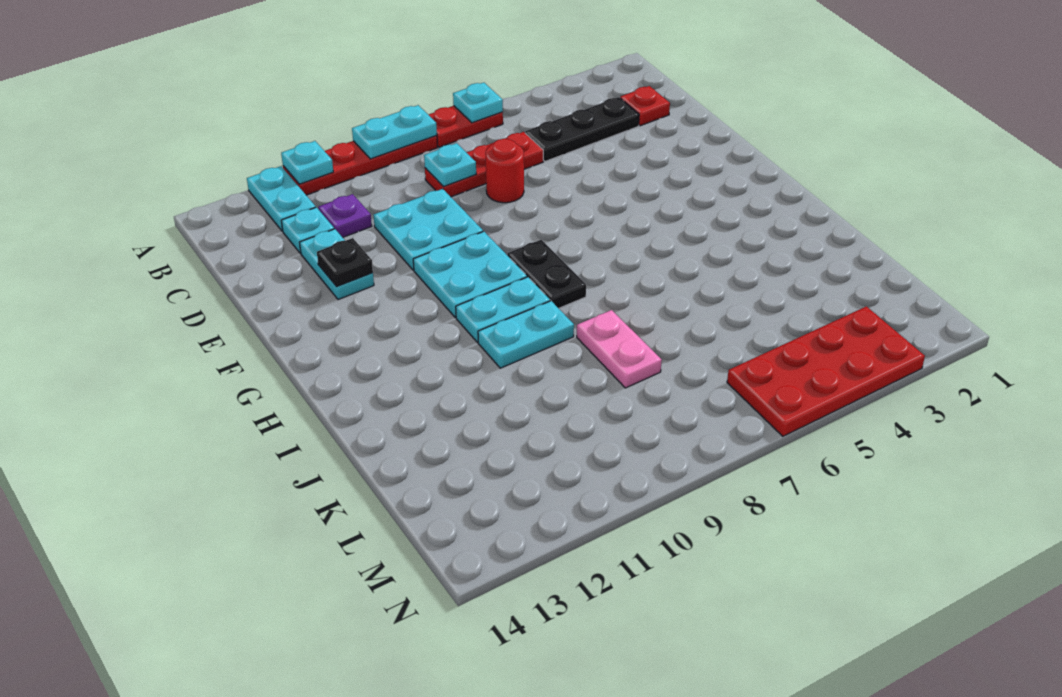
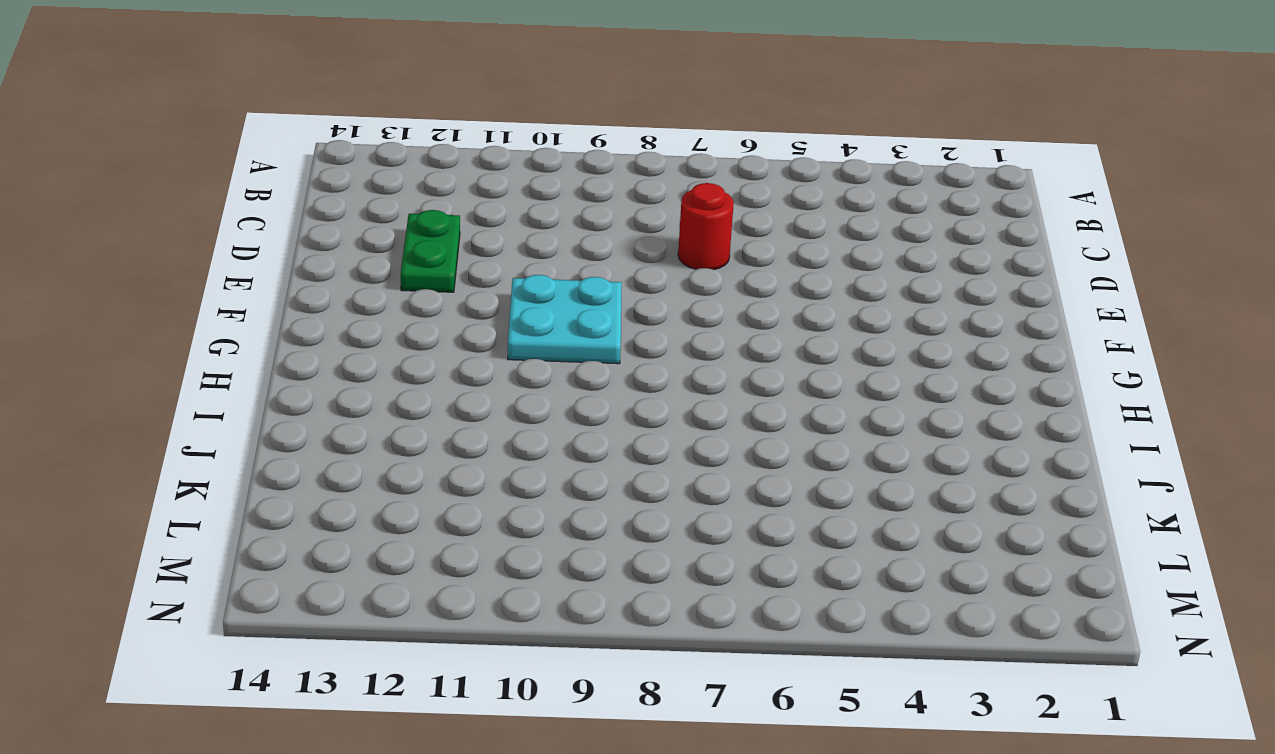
green 1x2 plate [401,210,460,292] -> cyan 1x2 plate [300,229,374,300]
none -> red 1x2 plate [428,106,503,147]
none -> red 1x4 plate [283,136,438,195]
none -> cyan 1x2 plate [247,166,316,231]

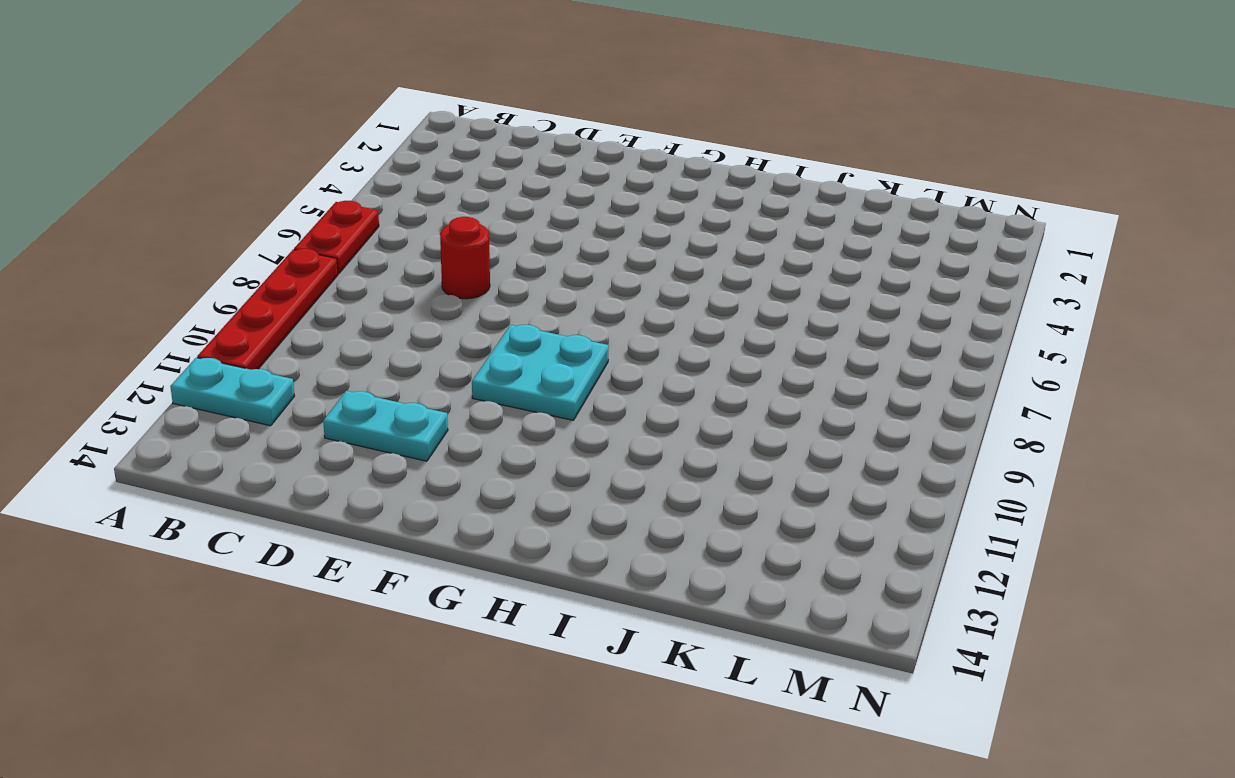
none -> red 1x1 plate [620,86,670,126]
none -> black 1x3 plate [525,97,639,161]
none -> red 1x3 plate [425,132,543,197]

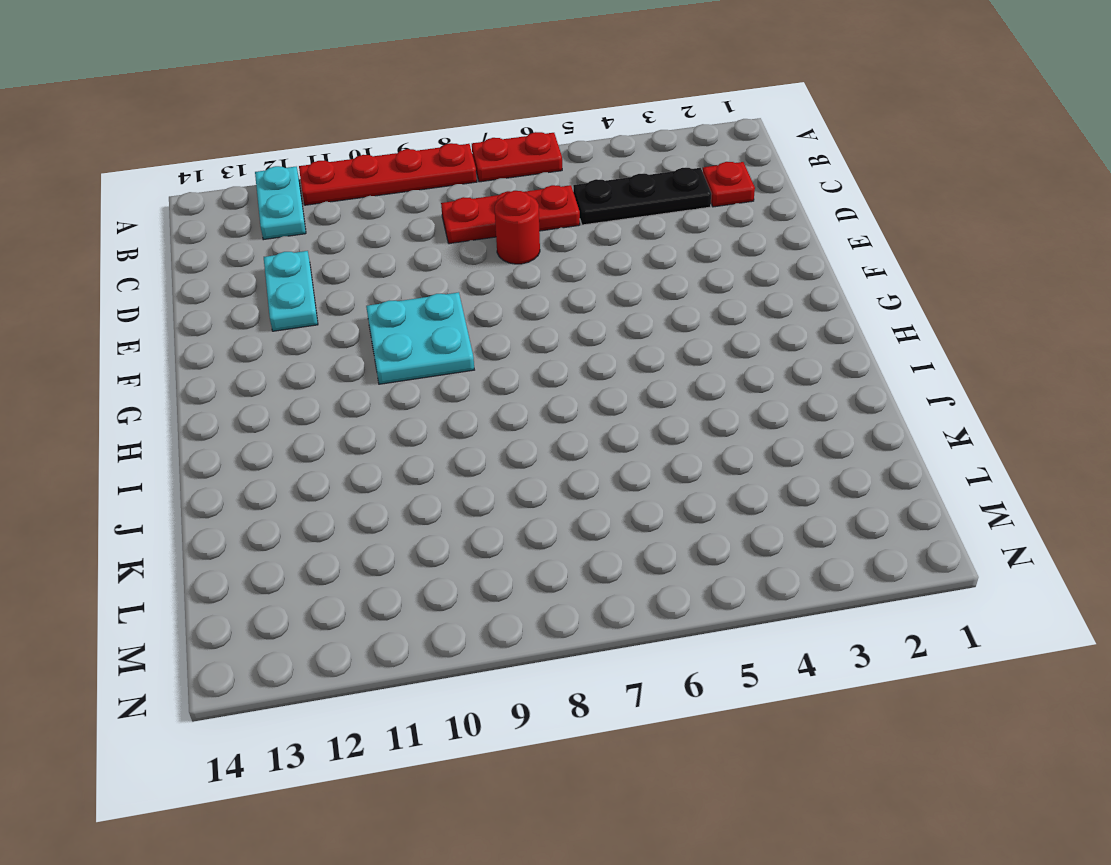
none -> purple 1x1 plate [318,194,372,237]
none -> cyan 1x1 plate [281,207,334,253]
none -> cyan 2x2 plate [374,189,483,270]

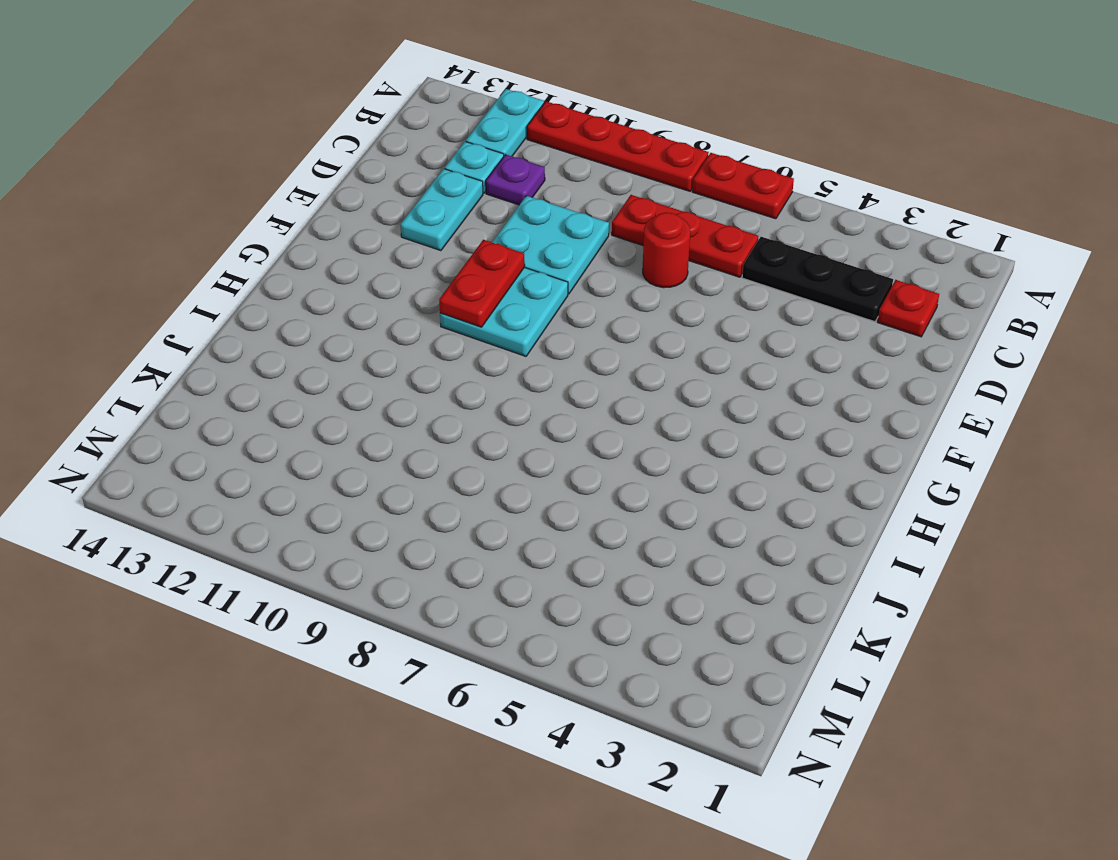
red 1x2 plate [439,240,525,327] -> none
none -> black 1x2 plate [507,240,586,308]
none -> cyan 1x2 plate [456,277,550,342]
none -> cyan 1x2 plate [478,301,574,368]

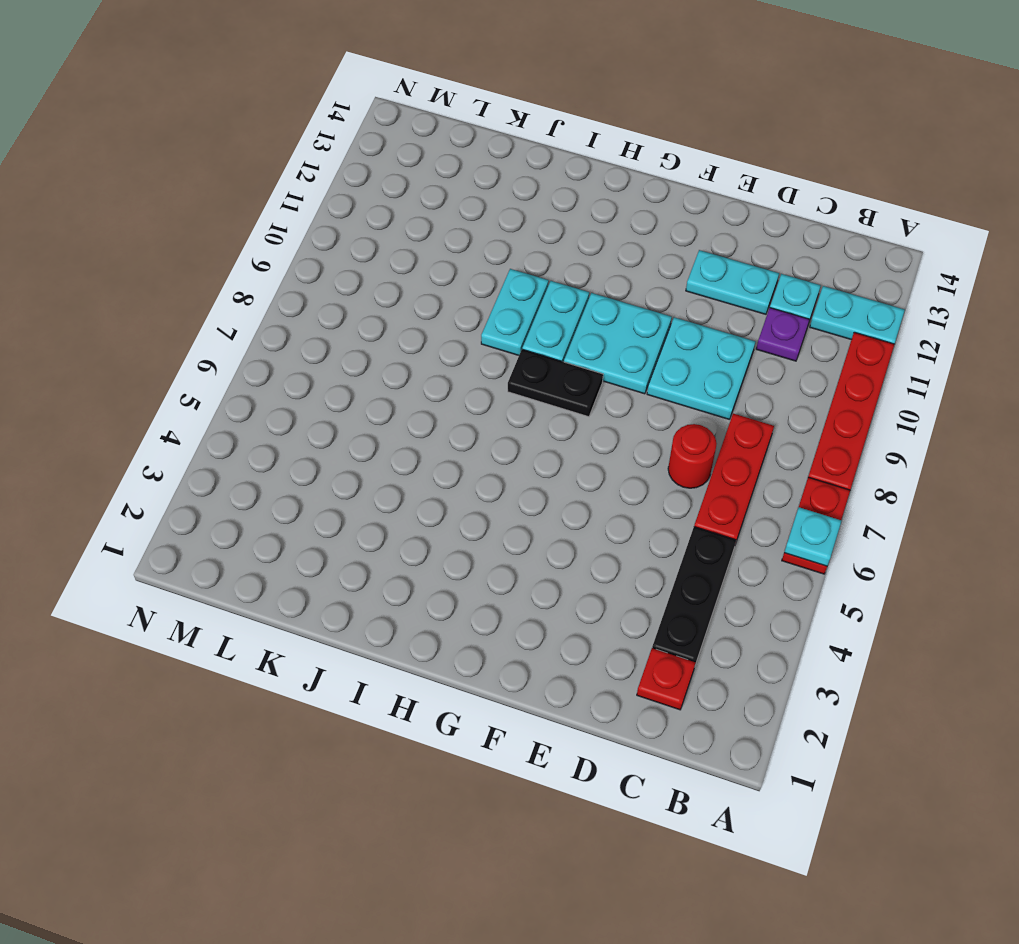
none -> pink 1x2 plate [577,310,662,388]
none -> red 2x4 plate [727,306,925,436]
none -> cyan 1x2 plate [352,105,437,159]

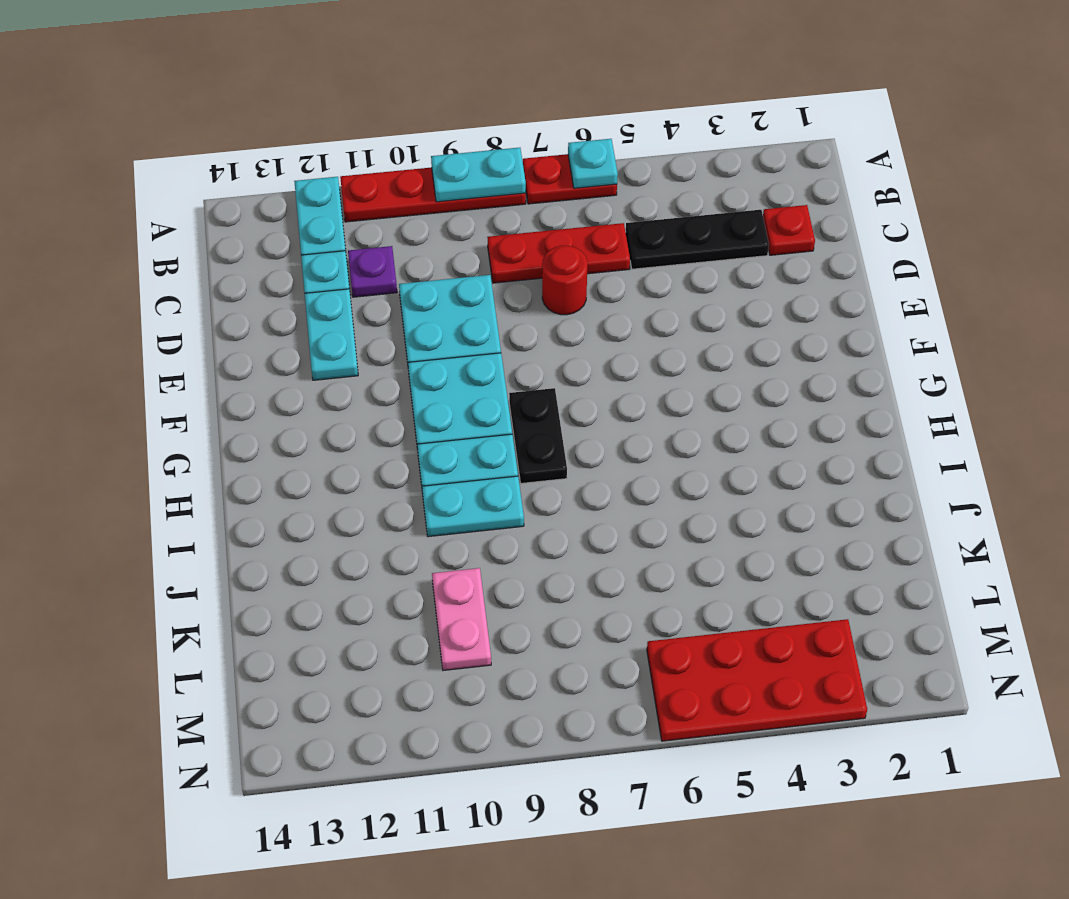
pink 1x2 plate [432,568,491,670] -> pink 1x2 plate moved to [577,310,662,388]
none -> cyan 1x1 plate [281,141,333,184]
none -> cyan 1x1 plate [424,143,476,187]
none -> black 1x1 plate [317,238,373,287]

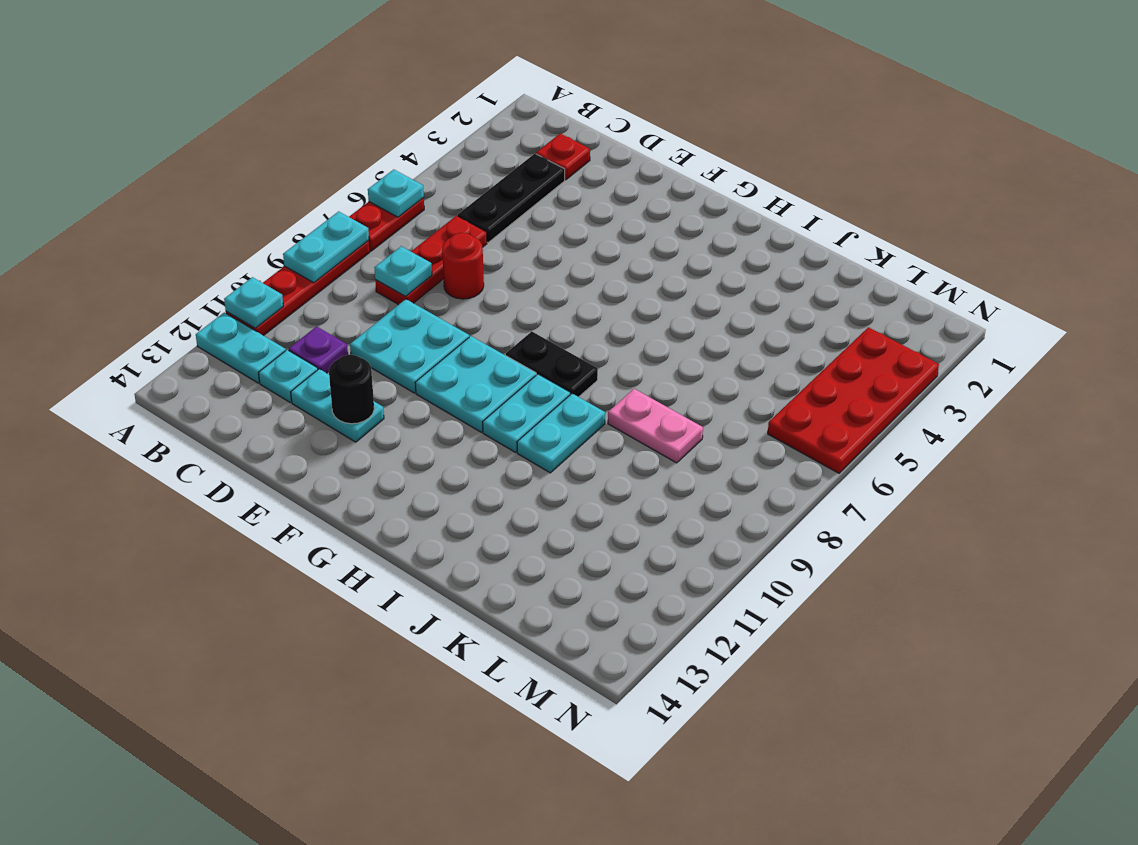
black 1x1 round brick [329,355,374,424] -> black 1x1 plate [317,238,373,287]

